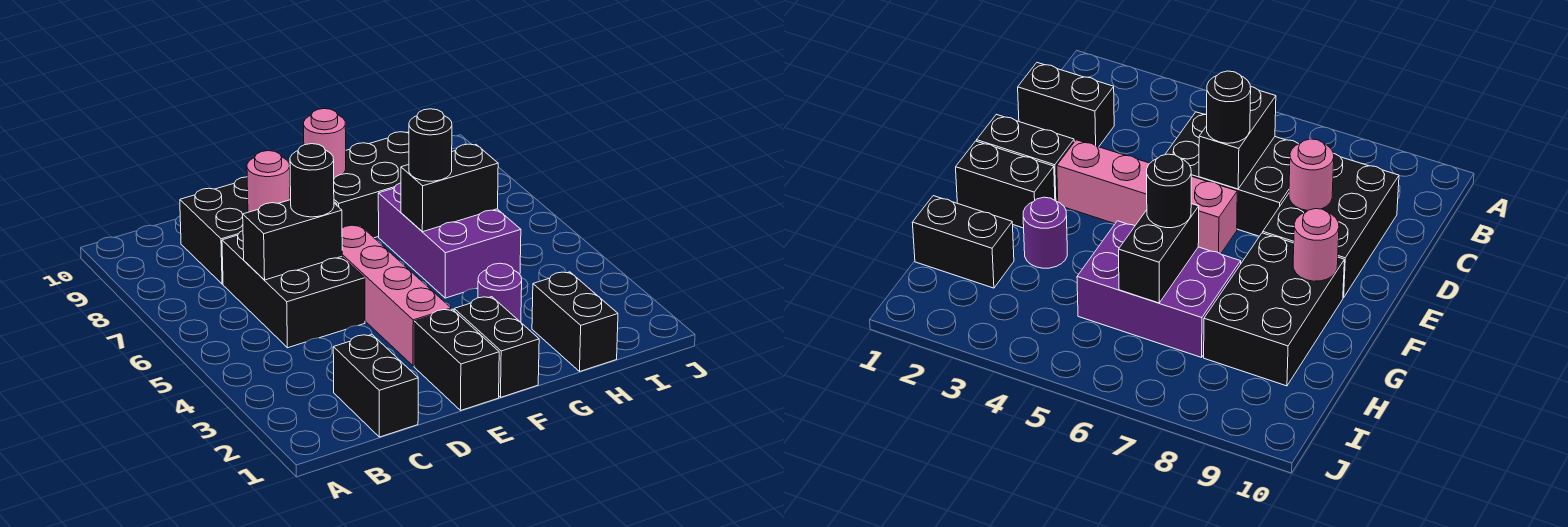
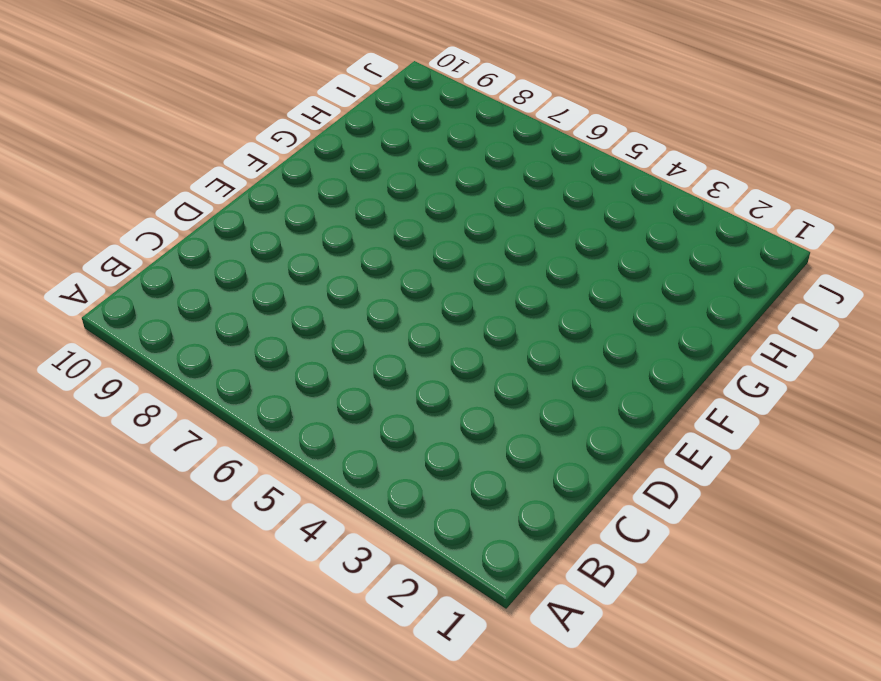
none -> black 1x2 brick [333,335,418,437]
none -> black 2x3 brick [222,231,365,348]
none -> black 2x3 brick [180,177,337,284]

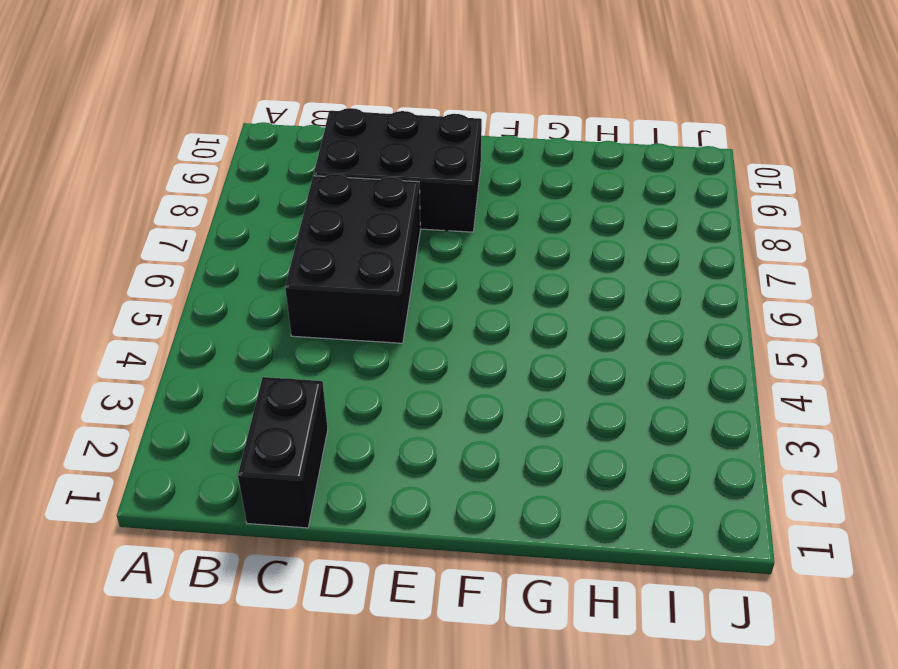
none -> black 1x2 brick [414,309,499,411]
none -> pink 1x4 brick [342,225,451,366]
none -> black 1x2 brick [454,297,539,397]

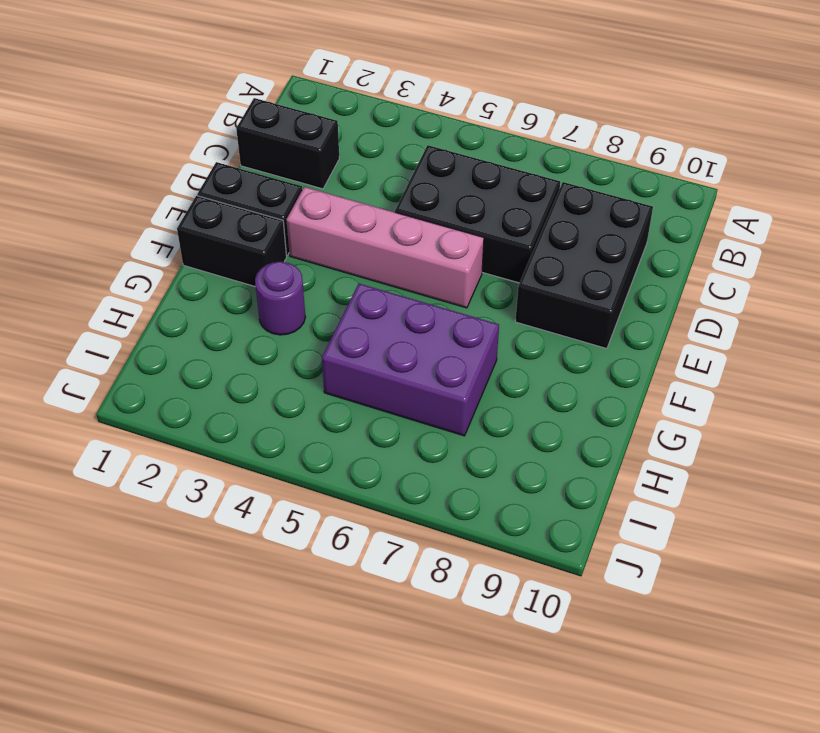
none -> black 2x3 brick [334,132,409,238]
none -> black 1x2 brick [532,272,618,371]
none -> black 1x2 brick [243,200,342,280]

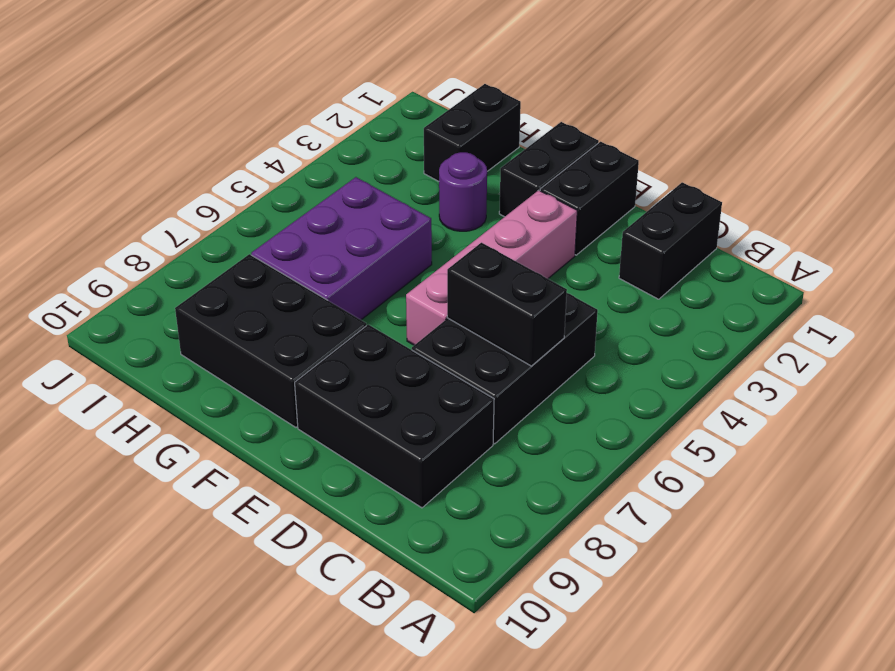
none -> pink 1x1 round brick [247,151,290,212]
none -> pink 1x1 round brick [304,109,346,178]
none -> black 1x2 brick [401,144,498,232]

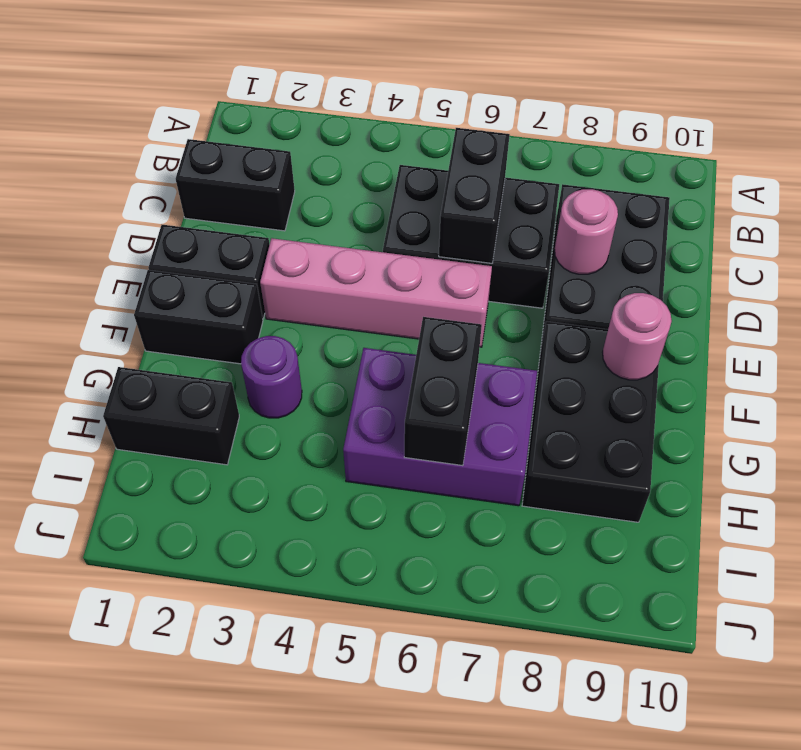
none -> black 1x1 round brick [290,144,334,217]
none -> black 1x1 round brick [409,109,452,181]

